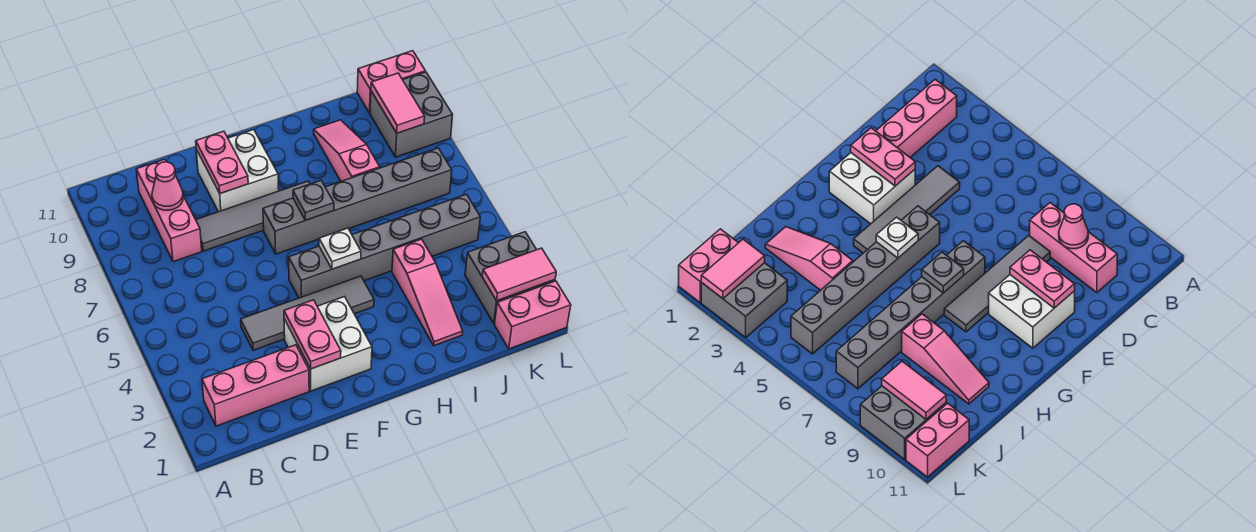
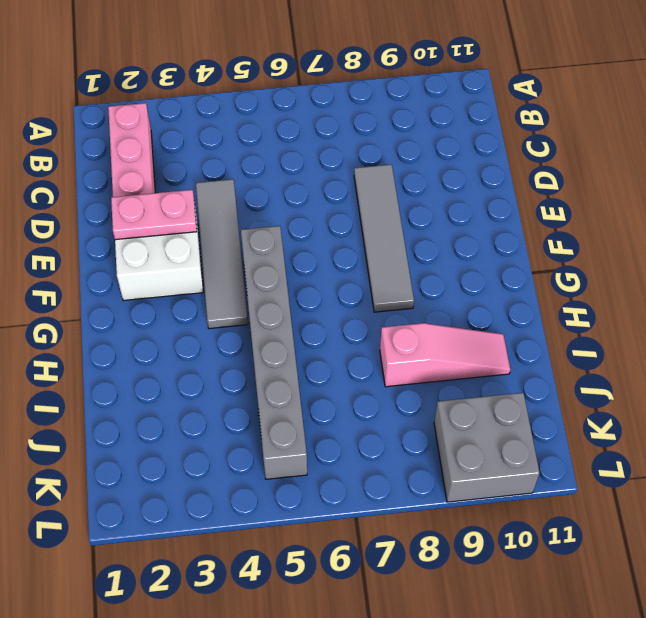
none -> pink 1x3 brick [136,159,202,262]
none -> white 2x2 brick [196,130,279,212]
none -> grey 1x6 brick [263,148,452,254]

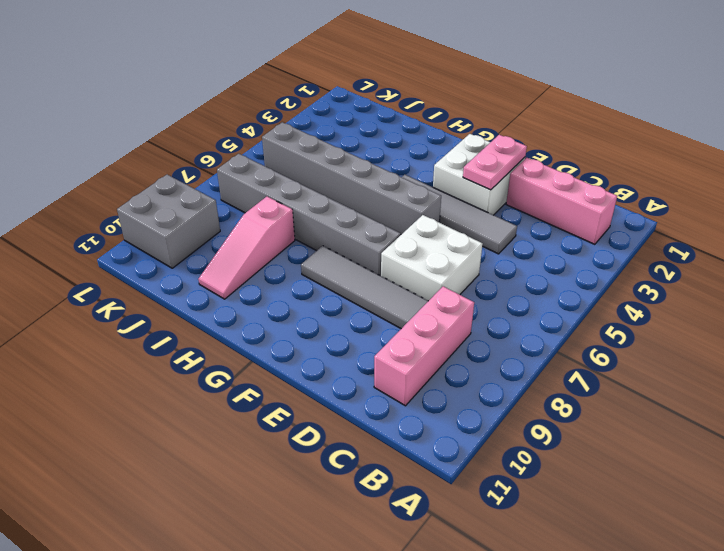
white 2x2 brick [381,215,483,301] -> white 2x2 brick moved to [196,130,279,212]
none -> pink 1x3 slope [392,239,463,346]
none -> pink 1x2 brick [494,281,571,349]
none -> grey 2x2 brick [465,232,555,323]

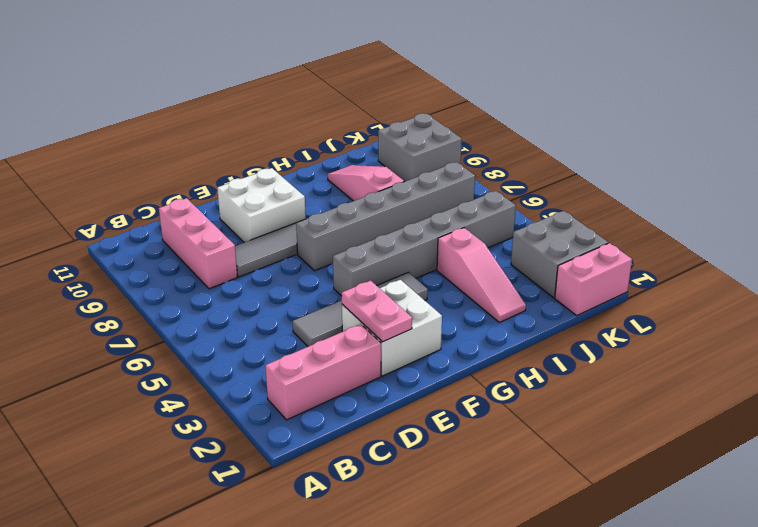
none -> pink 1x2 brick [357,51,425,113]
none -> pink 1x1 cone [152,162,183,210]
none -> pink 1x2 plate [196,131,248,194]

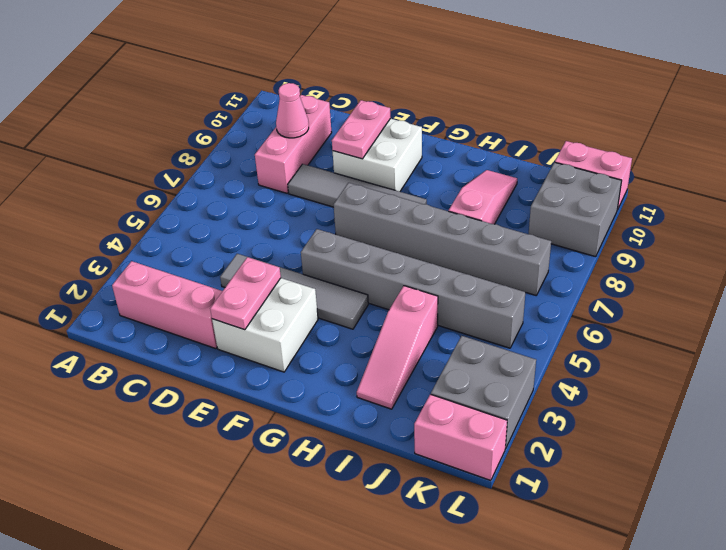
none -> white 1x1 plate [319,228,361,269]
none -> grey 1x1 plate [293,181,334,220]
none -> pink 1x2 tile [482,248,556,301]

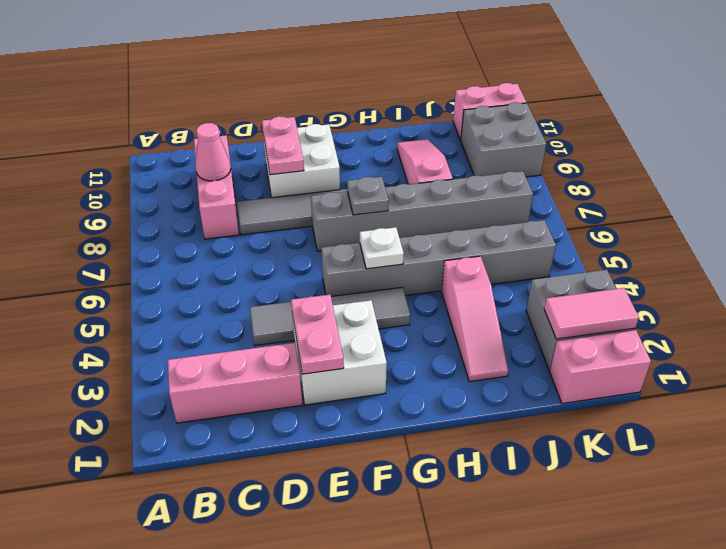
none -> pink 1x2 tile [371,73,425,133]

